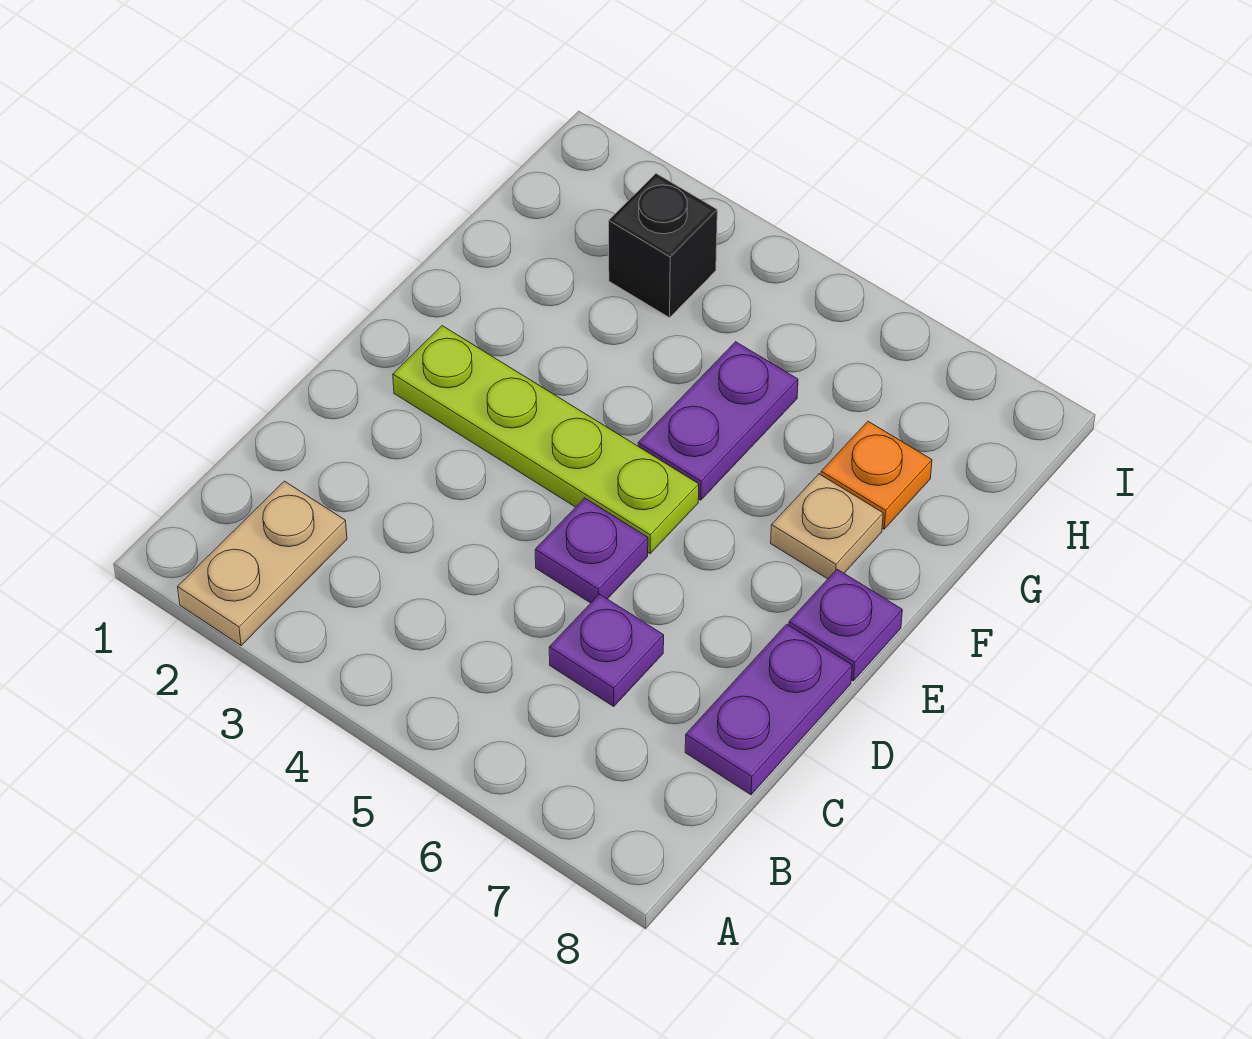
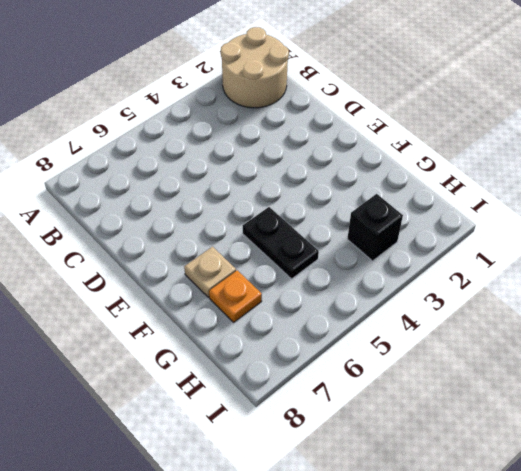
tan 2x2 round brick [221,27,289,108] -> tan 1x2 plate [178,481,347,646]
black 1x2 plate [243,207,319,279] -> purple 1x2 plate [638,342,798,500]
none -> purple 1x1 plate [549,594,664,706]
none -> purple 1x2 plate [685,624,852,795]

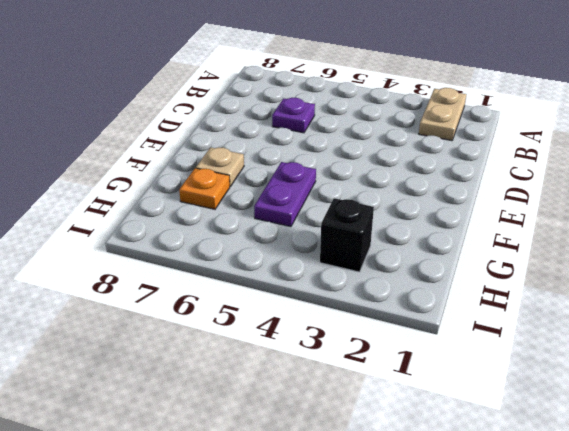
none -> purple 1x2 plate [685,624,852,795]
none -> purple 1x1 plate [535,498,648,603]

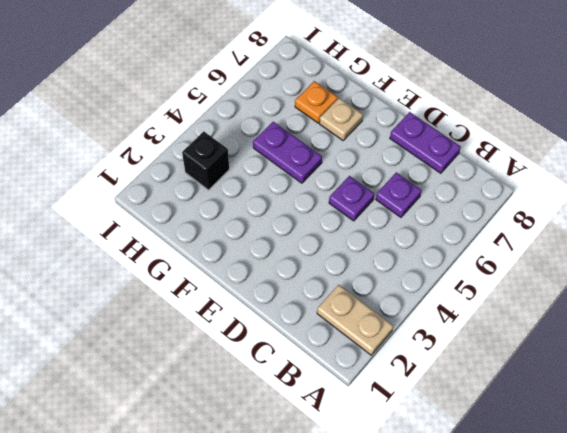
none -> lime 1x4 plate [393,326,699,554]
none -> purple 1x1 plate [789,569,902,681]

